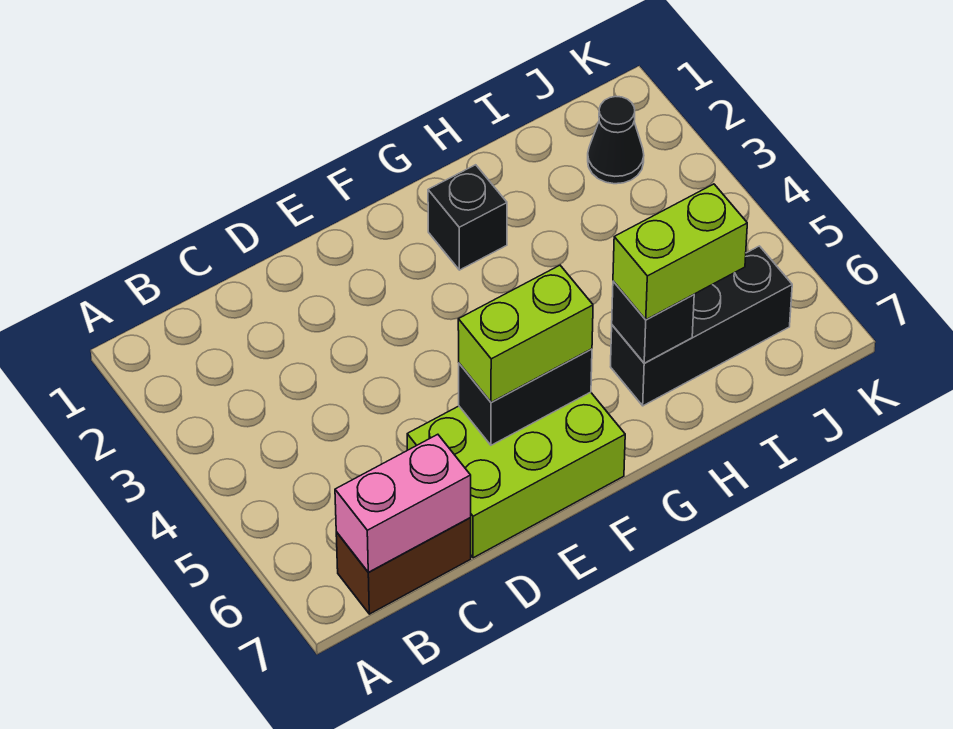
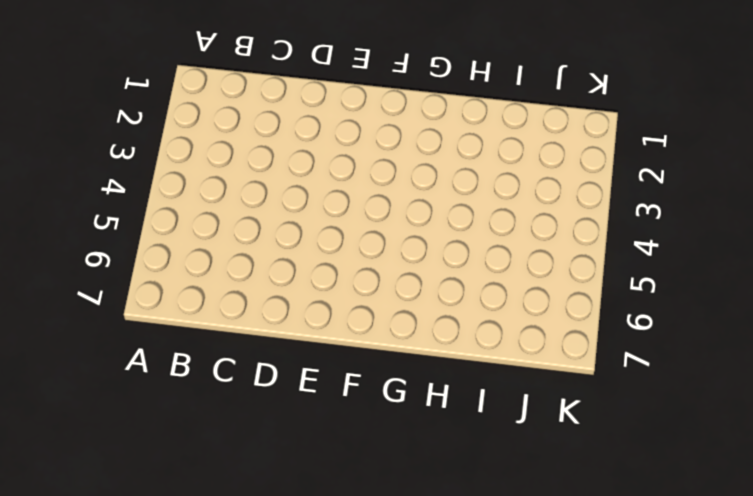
none -> brown 1x2 brick [336,518,471,614]
none -> lime 2x3 brick [407,392,625,558]

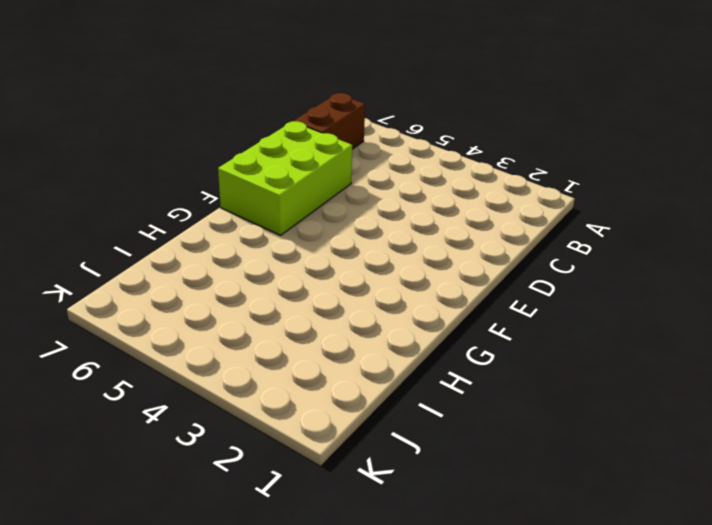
none -> black 1x1 brick [428,165,507,270]
none -> black 1x3 brick [611,246,792,406]

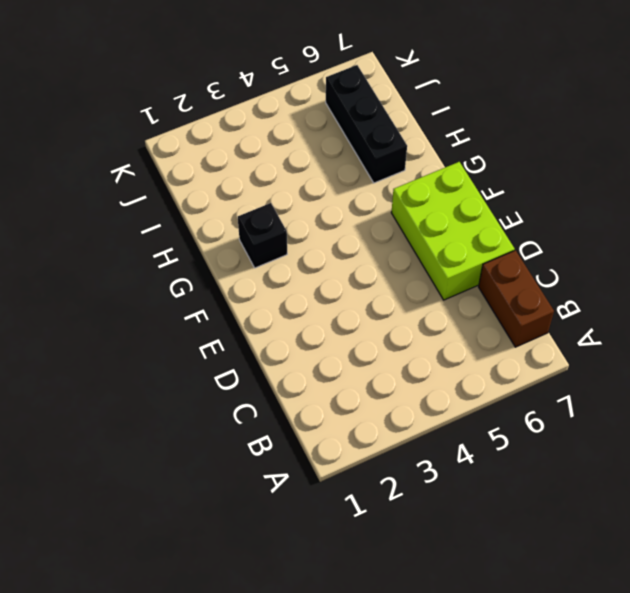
none -> black 1x1 cone [588,97,644,184]
none -> pink 1x2 brick [335,434,471,572]

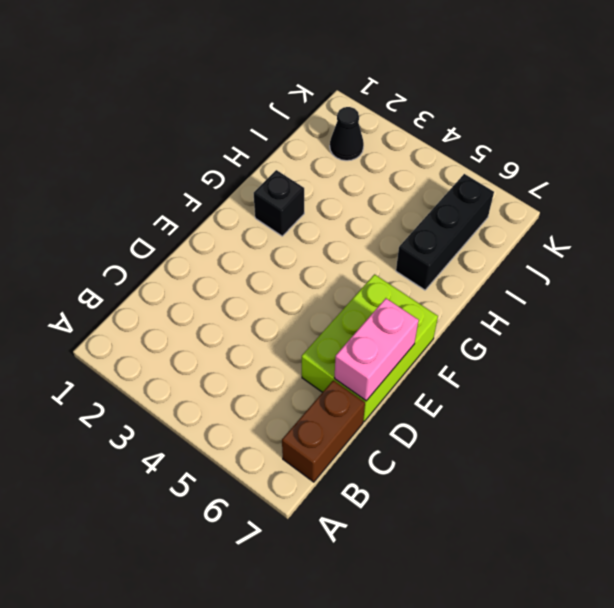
pink 1x2 brick [334,298,419,401] -> pink 1x2 brick moved to [335,434,471,572]
none -> black 1x2 brick [459,349,592,445]
none -> black 1x1 brick [612,281,694,363]

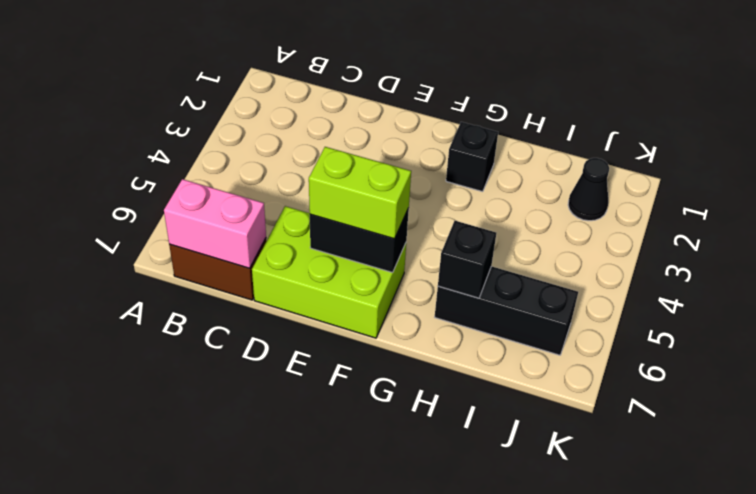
none -> lime 1x2 brick [613,184,747,320]

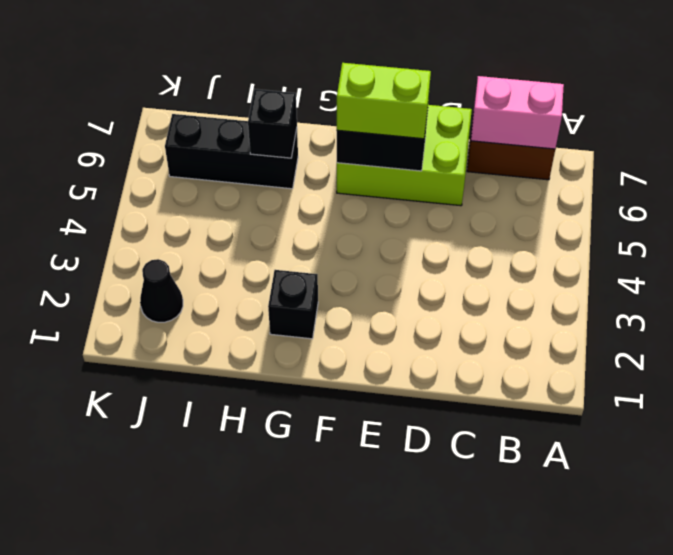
none -> lime 1x2 brick [613,184,747,320]

